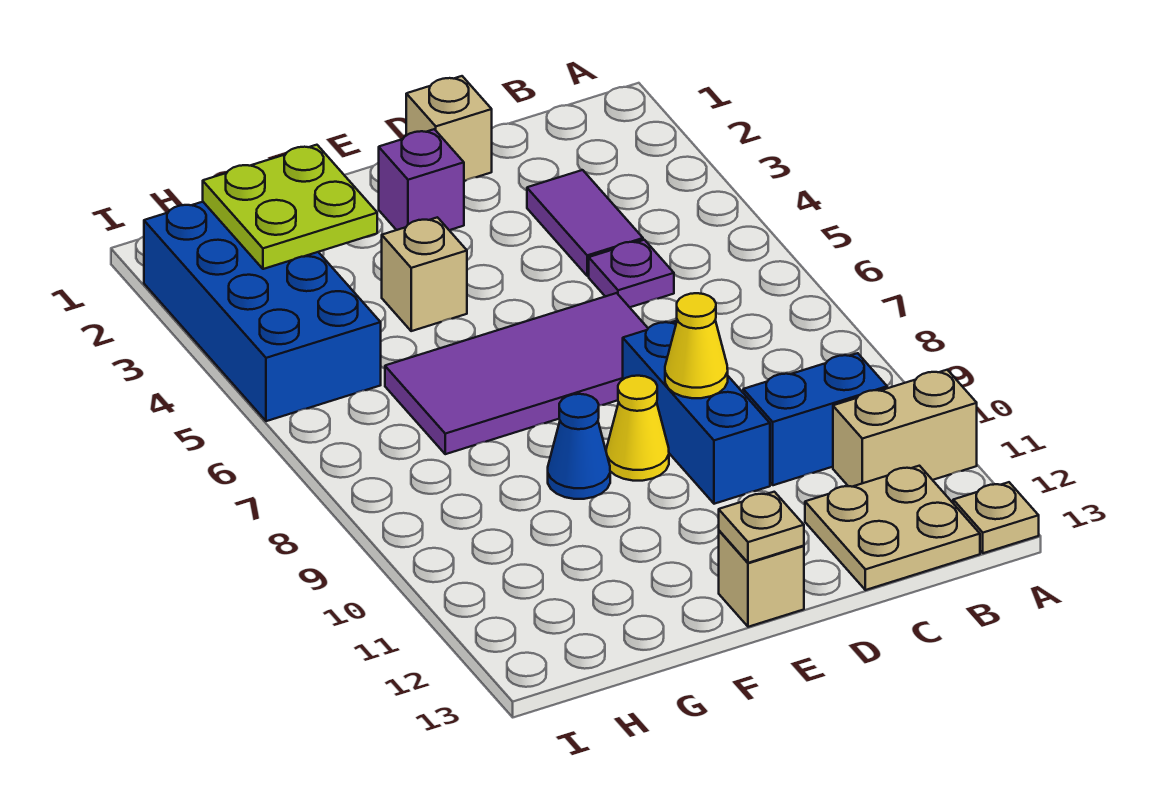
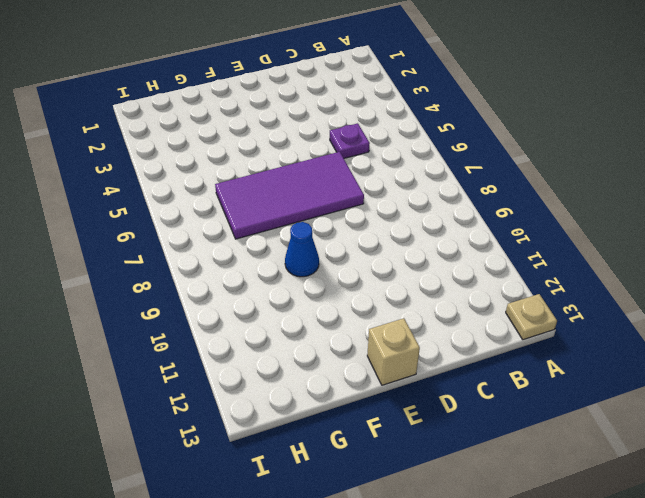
none -> tan 1x2 brick [833,370,977,487]
none -> blue 1x2 brick [743,353,887,485]
none -> tan 2x2 plate [805,466,980,590]

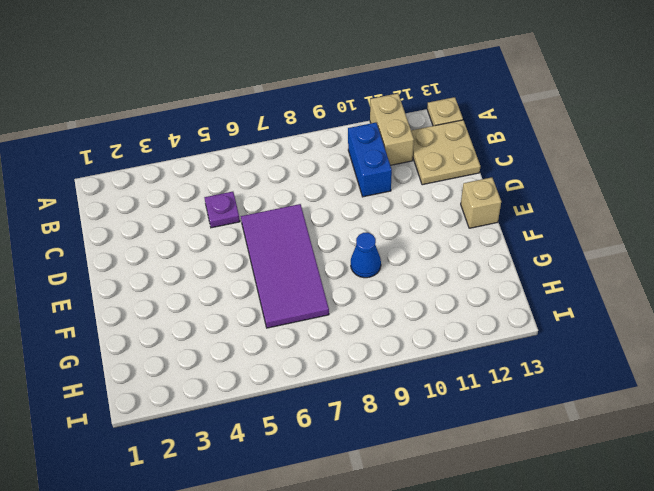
none -> purple 1x2 tile [527,170,643,276]
none -> tan 1x1 brick [406,76,492,181]
none -> blue 1x3 brick [623,321,770,504]

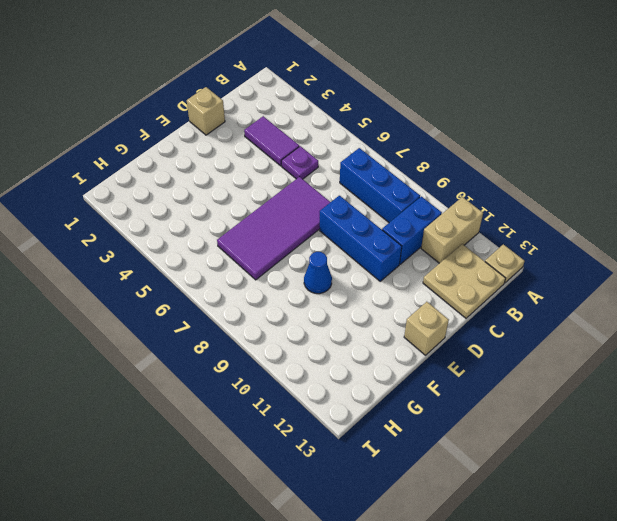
blue 1x3 brick [340,148,420,223] -> none
none -> purple 1x1 brick [379,129,464,230]
none -> yellow 1x1 cone [606,376,669,481]
none -> tan 1x1 brick [382,217,467,331]

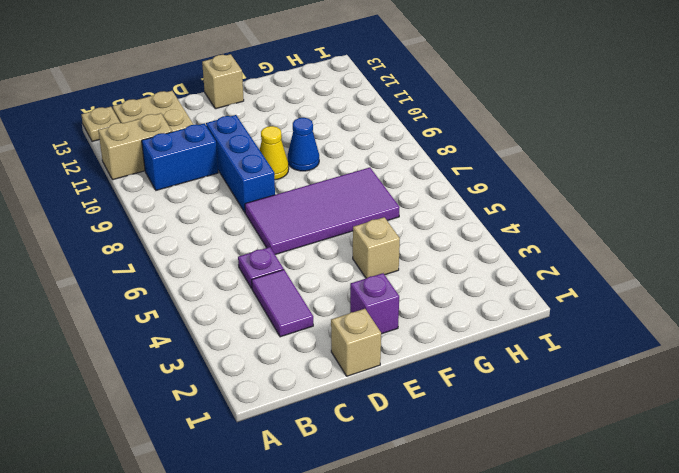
none -> blue 2x4 brick [144,202,381,421]
none -> yellow 1x1 cone [665,293,728,398]
none -> tan 1x1 plate [719,492,804,563]

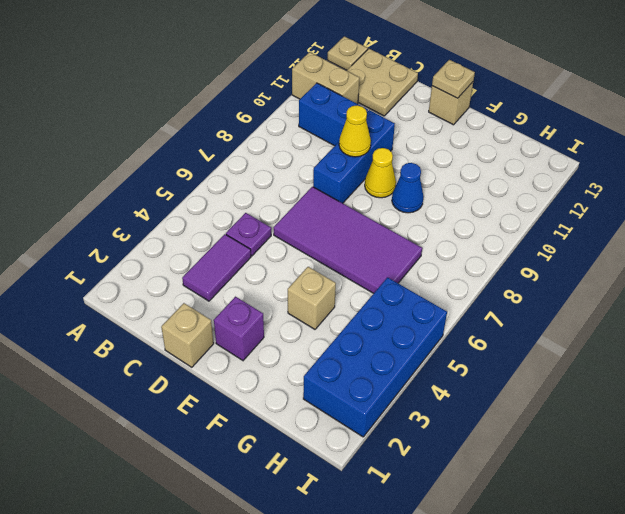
none -> lime 2x2 plate [203,145,377,269]

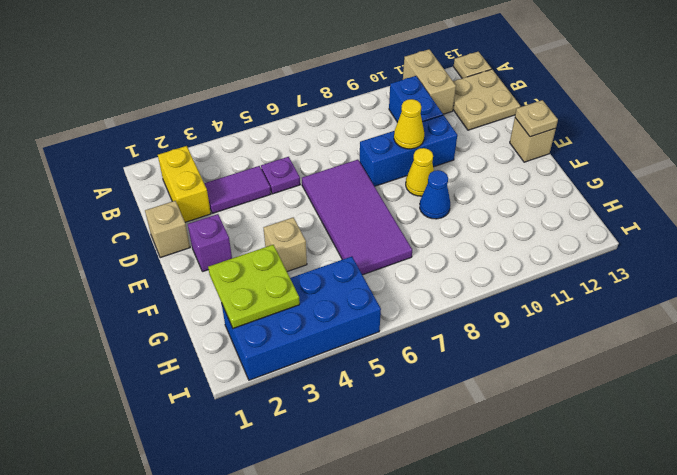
yellow 1x2 brick [158,146,211,222] -> none

